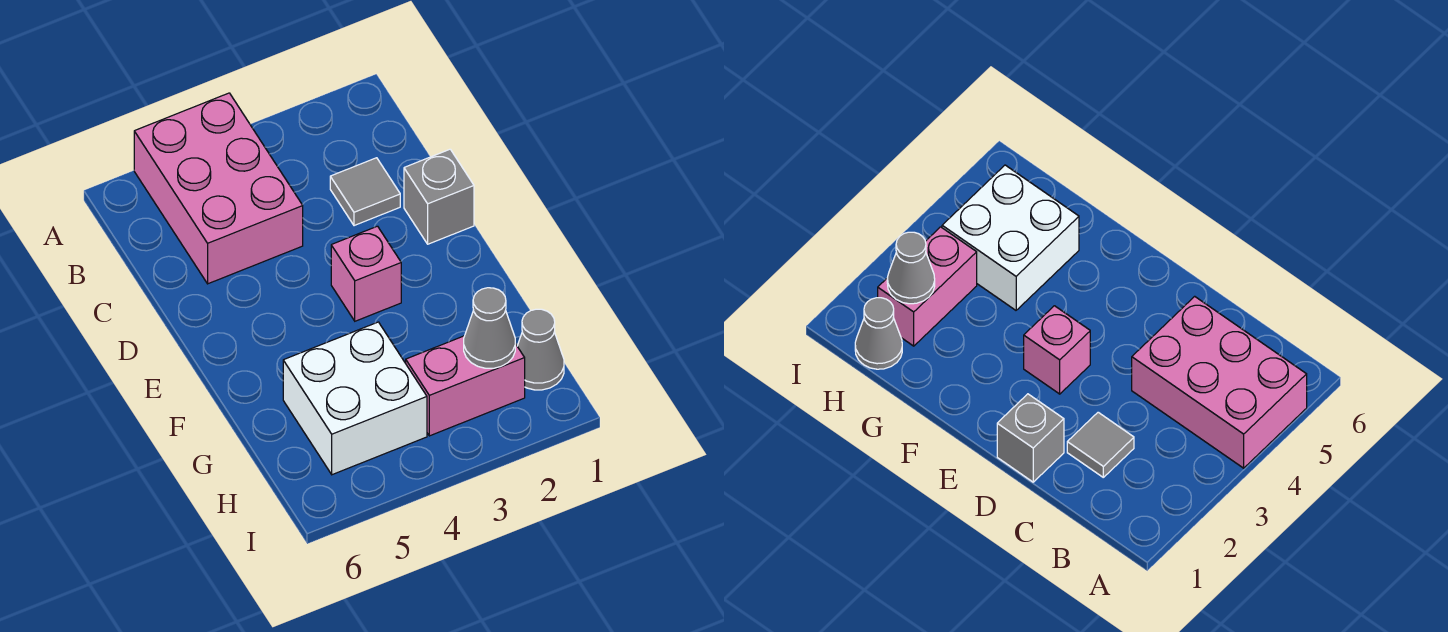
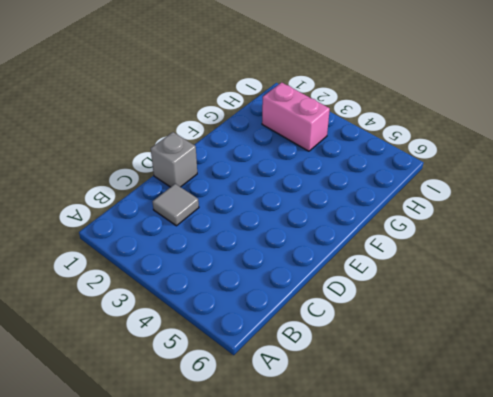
none -> pink 2x3 brick [134,93,303,284]
none -> pink 1x1 brick [331,226,401,321]

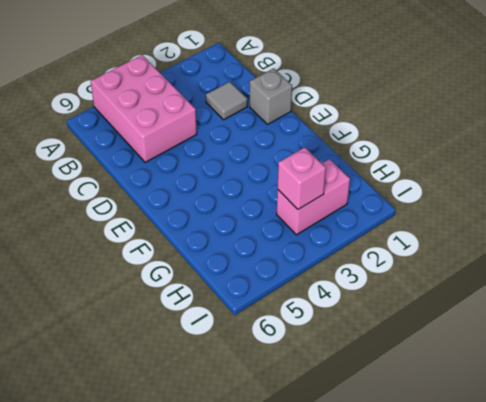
pink 1x1 brick [278,147,326,209] -> pink 1x1 brick moved to [331,226,401,321]
none -> white 2x2 brick [283,322,427,475]
none -> grey 1x1 cone [517,309,564,390]

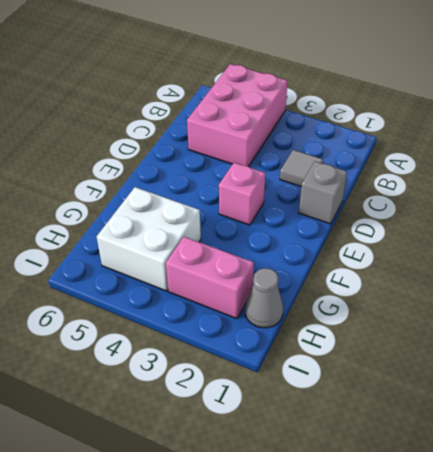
none -> grey 1x1 cone [464,288,515,368]

